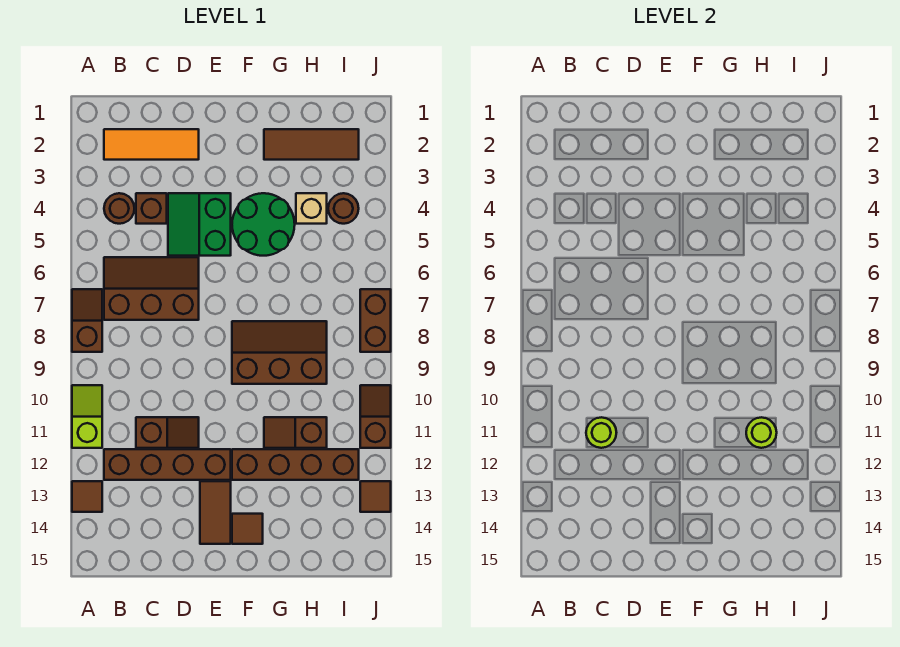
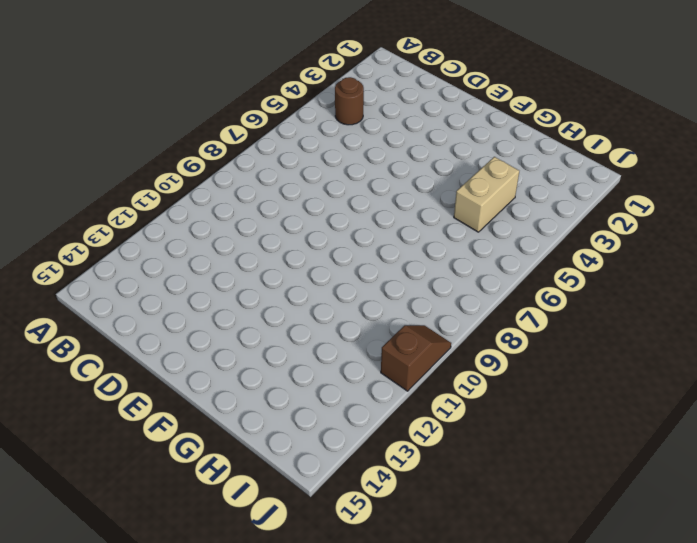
tan 1x2 brick [454,157,519,232] -> tan 1x1 brick [296,193,327,224]
none -> brown 1x2 slope [72,289,102,352]
none -> lime 1x2 slope [72,385,102,448]
none -> brown 1x1 tile [72,481,102,512]

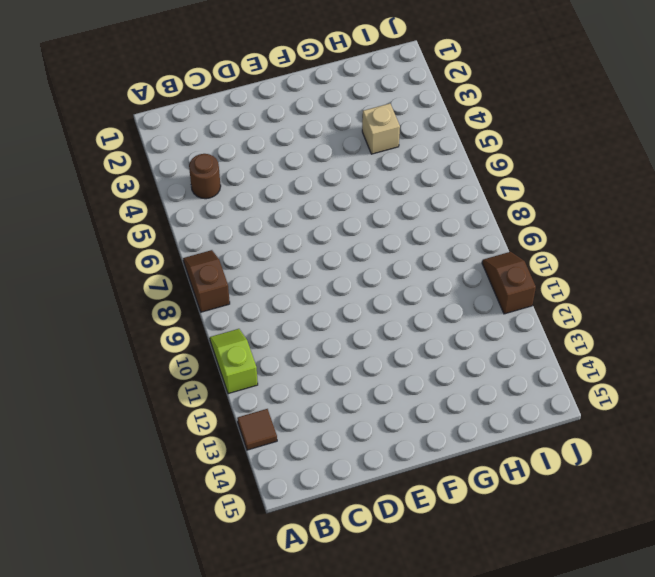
none -> orange 1x3 tile [104,129,199,160]
none -> brown 2x3 slope [104,257,199,320]
none -> brown 1x4 brick [104,449,231,480]

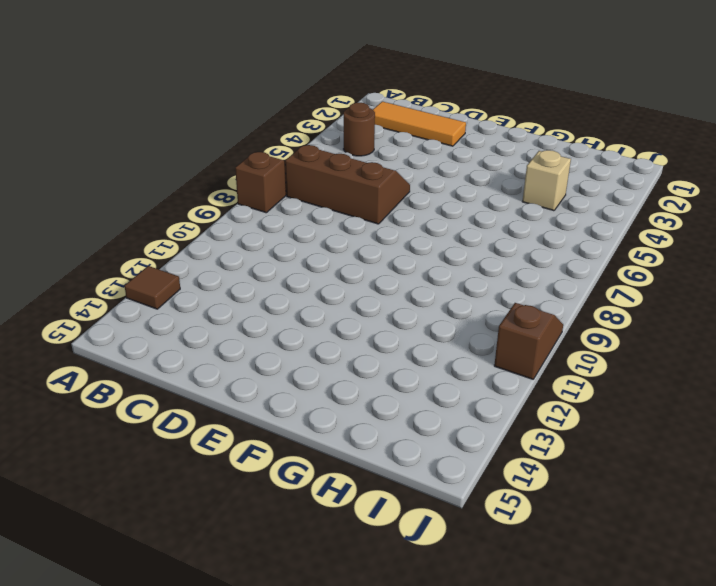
none -> lime 1x2 slope [72,385,102,448]
none -> brown 1x4 brick [104,449,231,480]
none -> brown 1x1 brick [136,193,167,224]

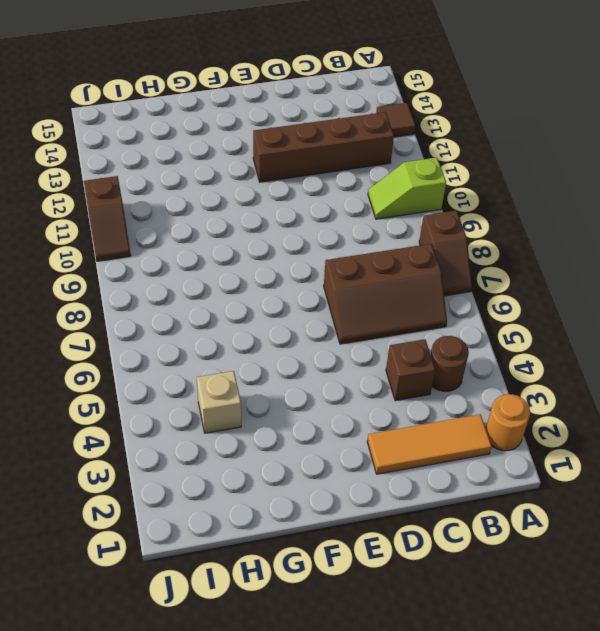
orange 1x1 round brick [486,394,530,451] -> none
lime 1x2 slope [368,158,446,219] -> lime 1x2 slope turned to [72,385,102,448]
none -> brown 1x2 slope [136,417,199,448]
none -> green 2x2 slope [168,193,231,256]
none -> brown 1x2 tile [200,481,231,544]

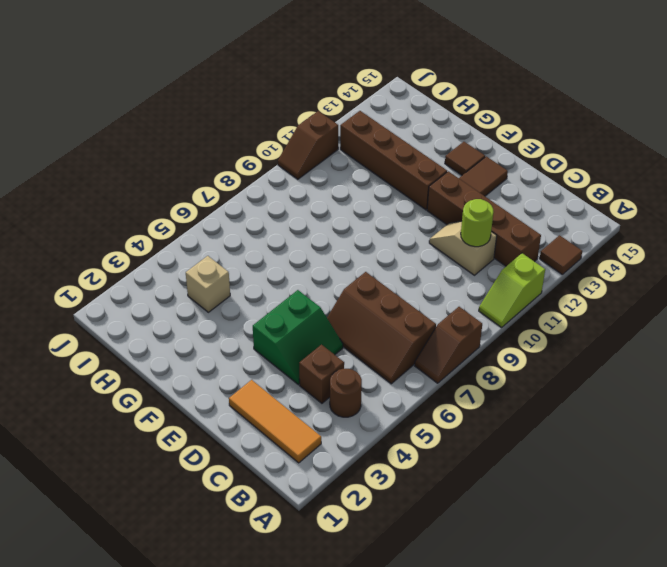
tan 1x2 slope [429,221,497,275] -> brown 1x2 slope [136,417,199,448]
none -> green 2x2 round brick [232,193,295,256]
none -> brown 2x3 slope [232,321,327,384]
none -> brown 1x3 tile [264,129,359,160]

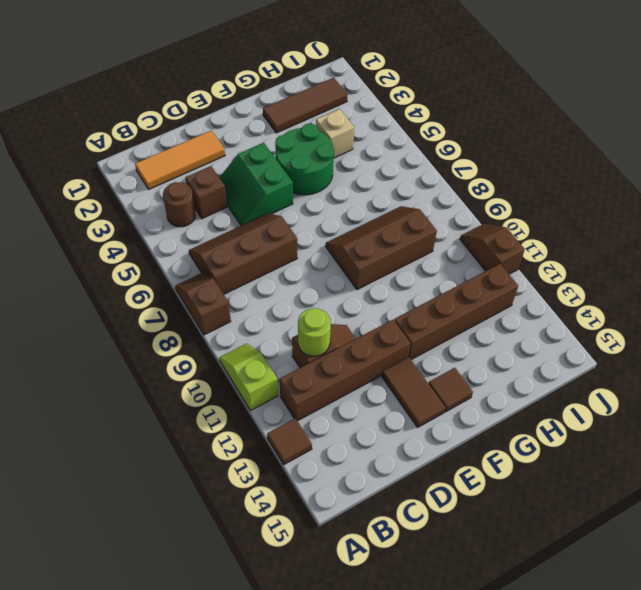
none -> brown 1x2 slope [264,417,327,448]
none -> brown 1x1 round brick [328,193,359,224]
none -> brown 1x2 brick [360,289,391,352]

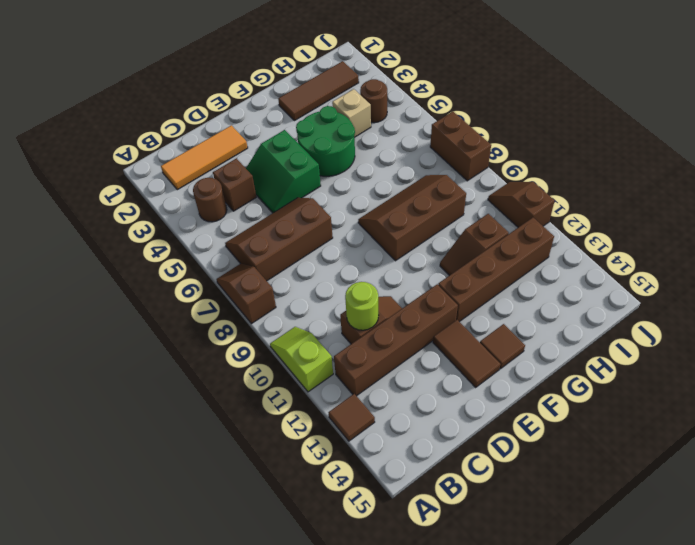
none -> brown 1x1 tile [360,481,391,512]
none -> lime 1x1 round brick [746,417,777,448]

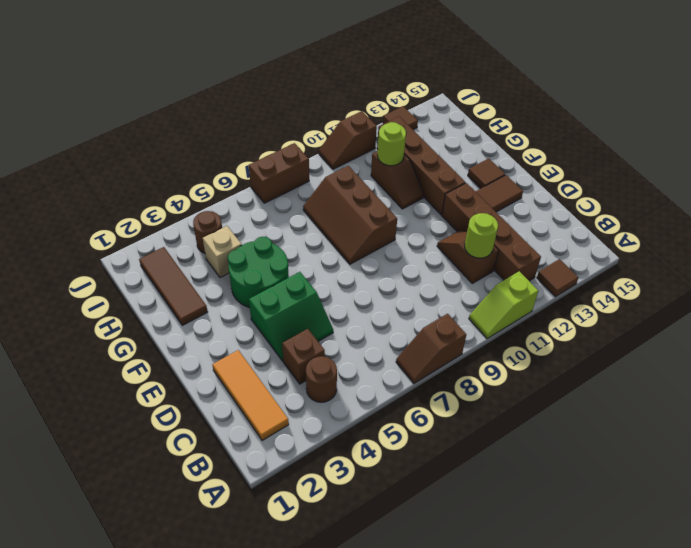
none -> brown 2x3 slope [104,257,199,320]

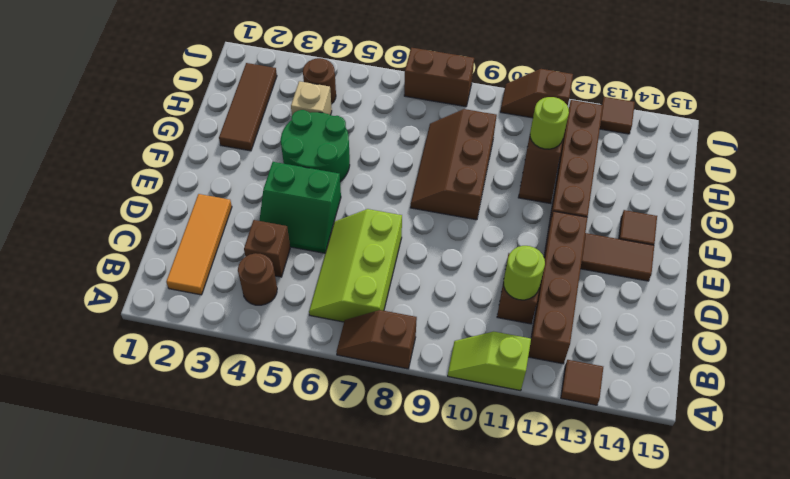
lime 2x3 slope [309,209,402,322] -> brown 2x3 slope [104,257,199,320]

